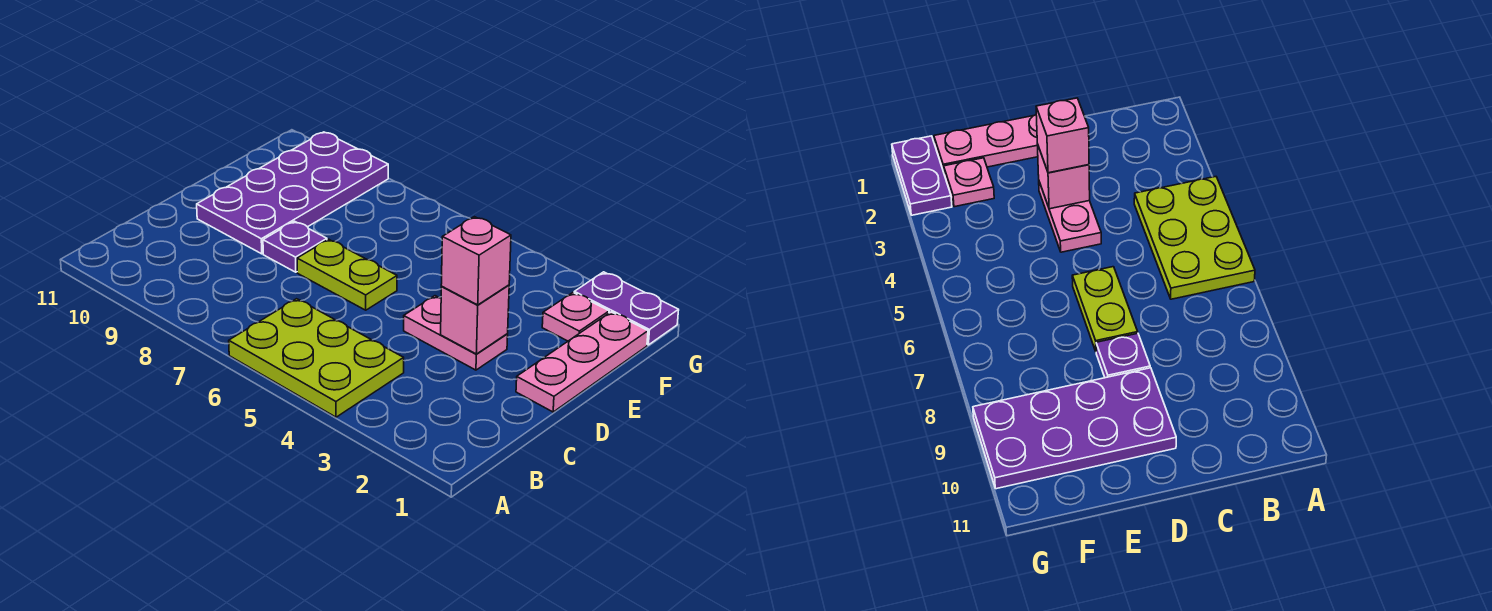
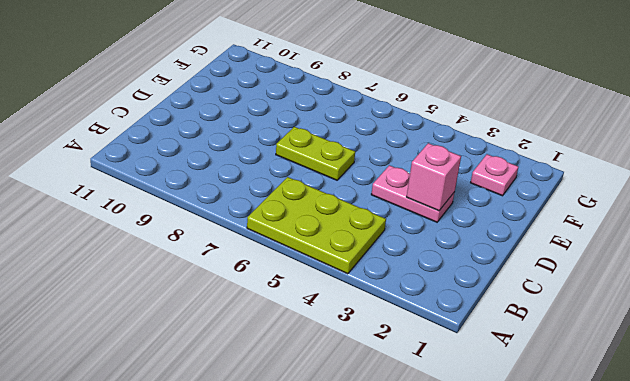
none -> pink 1x3 plate [516,312,648,412]
none -> purple 1x1 plate [263,221,327,272]

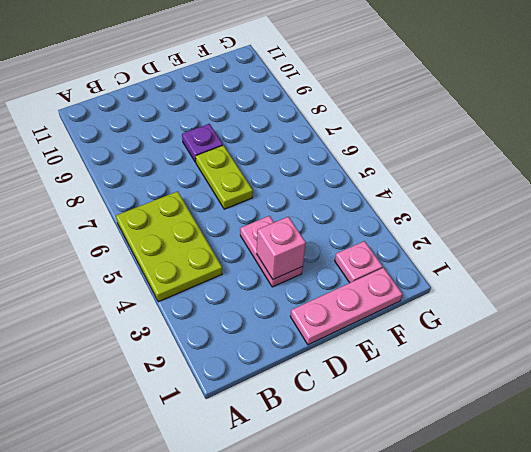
none -> purple 2x4 plate [197,132,388,254]
none -> purple 1x2 plate [574,272,679,345]

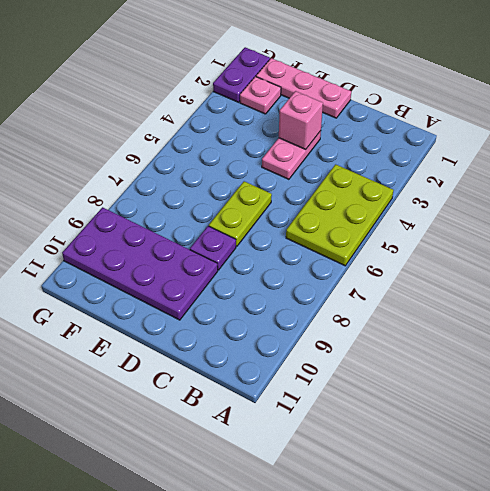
none -> pink 1x1 brick [441,217,511,305]

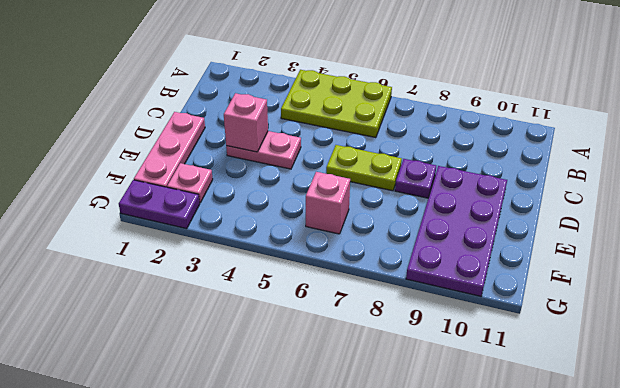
pink 1x1 brick [306,172,350,234] -> pink 1x1 brick moved to [441,217,511,305]

